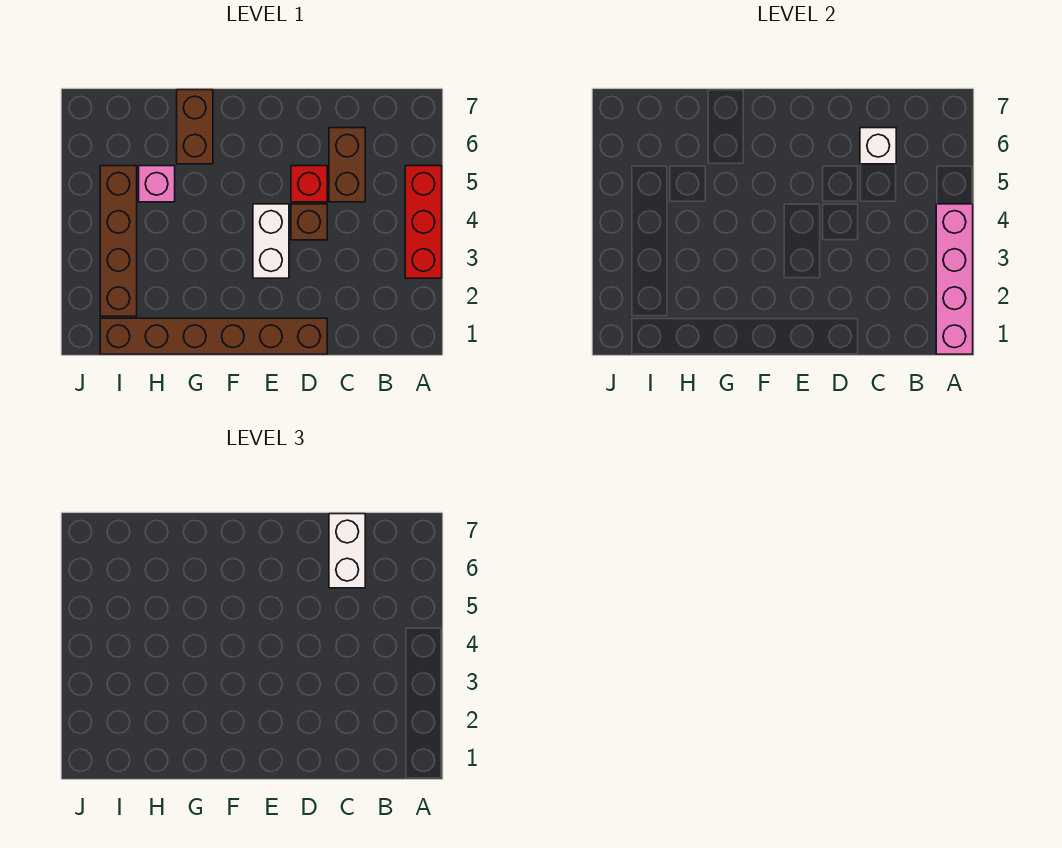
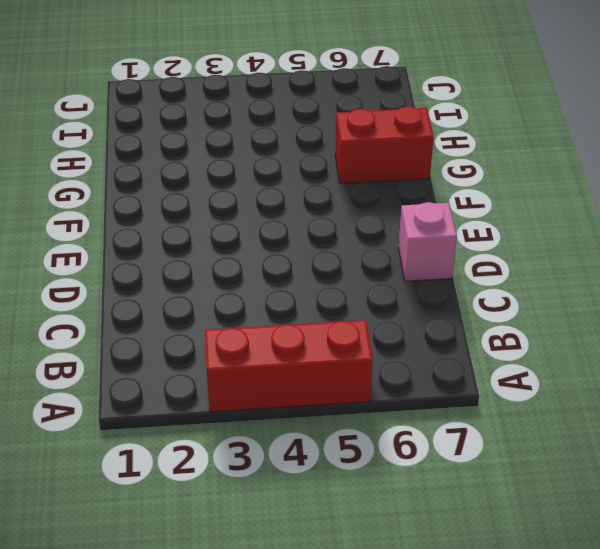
pink 1x1 brick [399,202,457,281] -> pink 1x1 brick moved to [139,166,175,202]
red 1x2 brick [335,106,434,184] -> brown 1x2 brick [177,90,213,164]
none -> brown 1x2 brick [329,128,365,202]
none -> brown 1x6 brick [100,318,327,354]
none -> brown 1x1 brick [291,204,327,240]

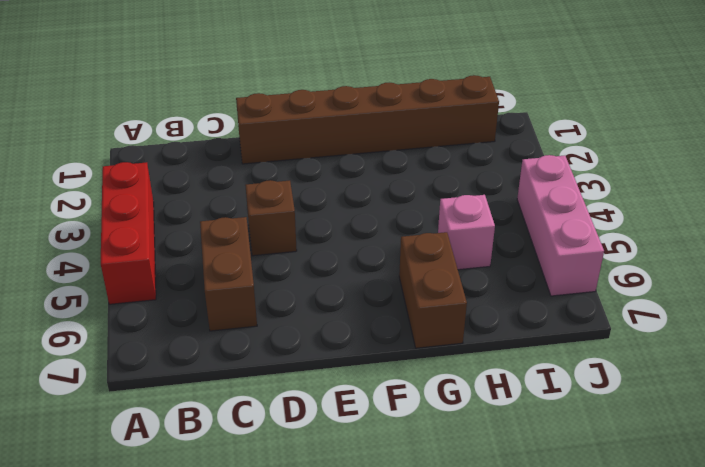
pink 1x3 brick [517,155,604,296] -> none
none -> red 1x1 brick [291,166,327,202]
none -> white 1x2 brick [253,204,289,278]
none -> brown 1x4 brick [100,166,137,316]

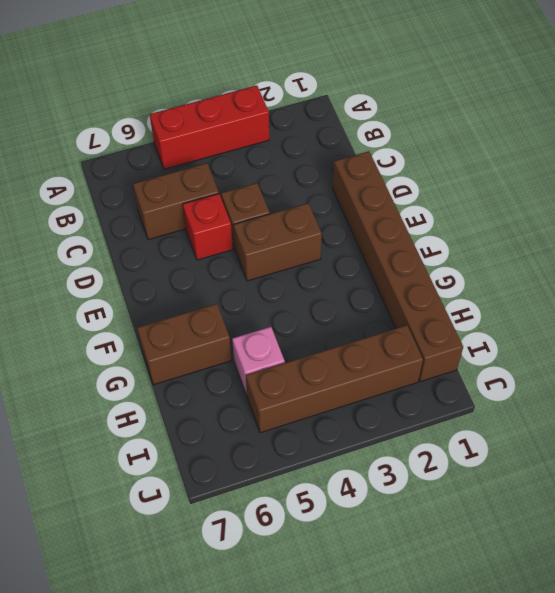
brown 1x2 brick [234,203,322,281] -> white 1x2 brick [253,204,289,278]
none -> pink 1x4 brick [936,204,973,354]
none -> white 1x1 brick [860,128,896,164]
none -> white 1x2 brick [329,514,365,588]

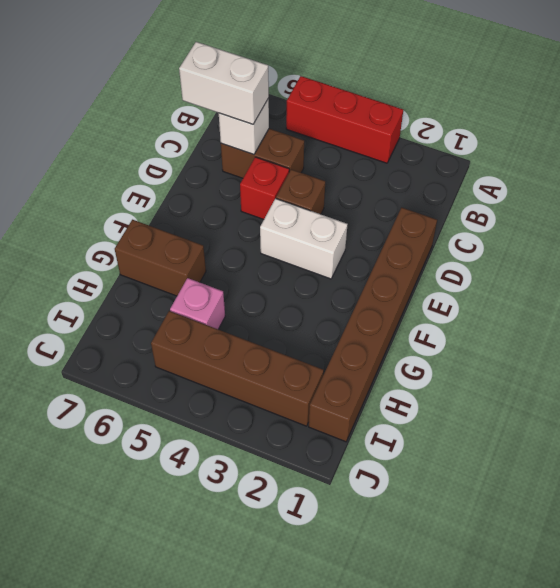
none -> pink 1x4 brick [936,204,973,354]

